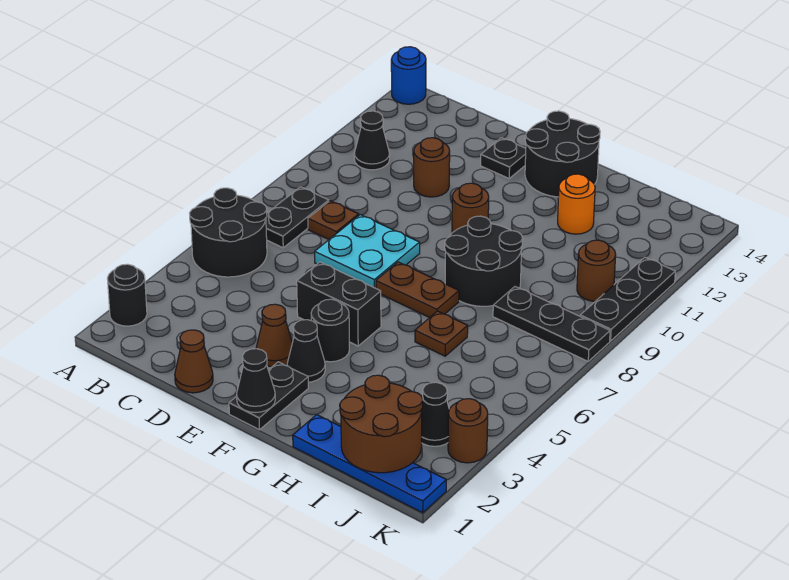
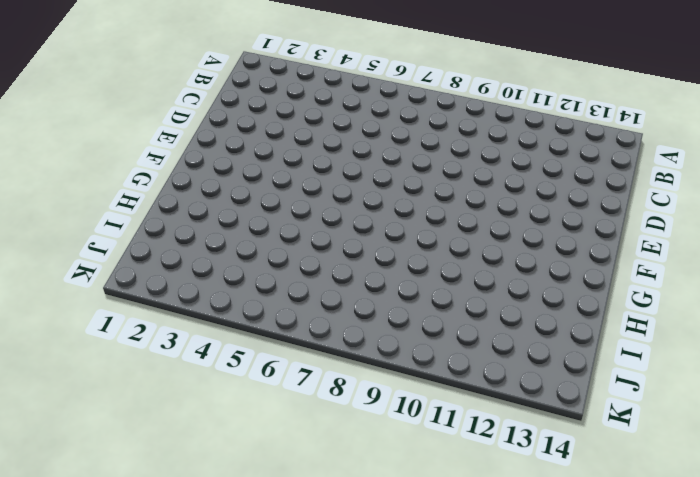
none -> black 1x1 round brick [107,264,147,326]
none -> black 2x2 round brick [190,188,267,277]
none -> blue 1x1 round brick [391,47,426,104]

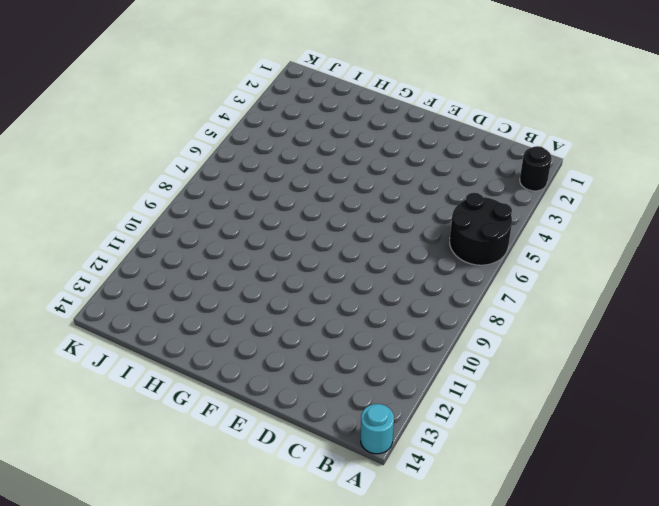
cyan 1x1 round brick [361,404,394,454] -> blue 1x1 round brick [391,47,426,104]
none -> black 1x2 plate [266,187,329,248]
none -> black 1x1 cone [354,111,390,170]
none -> brown 1x1 plate [308,201,359,239]

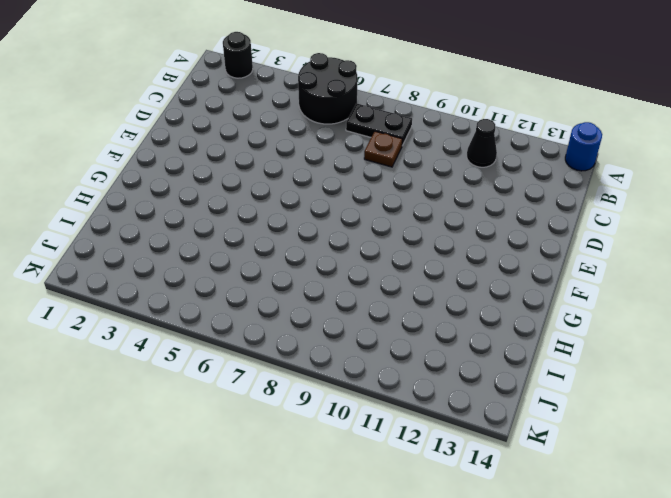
none -> brown 1x1 cone [175,330,213,393]
none -> cyan 2x2 plate [315,215,420,288]
none -> brown 1x1 round brick [414,138,450,197]

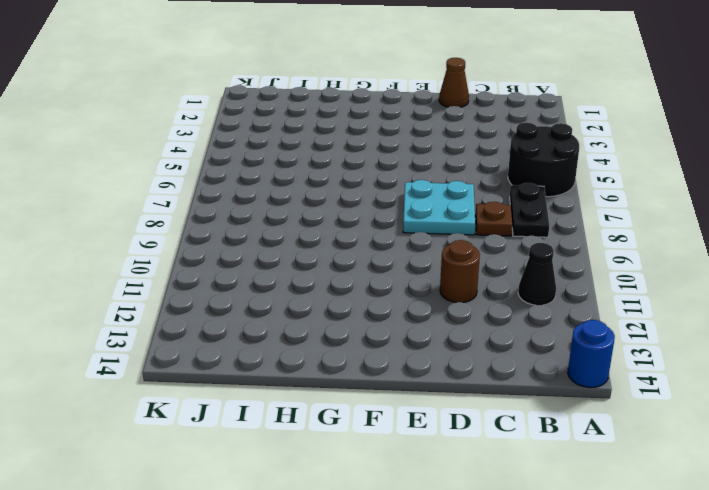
none -> black 1x1 round brick [107,264,147,326]
none -> brown 1x1 cone [256,304,292,367]
none -> black 1x2 brick [297,262,381,346]

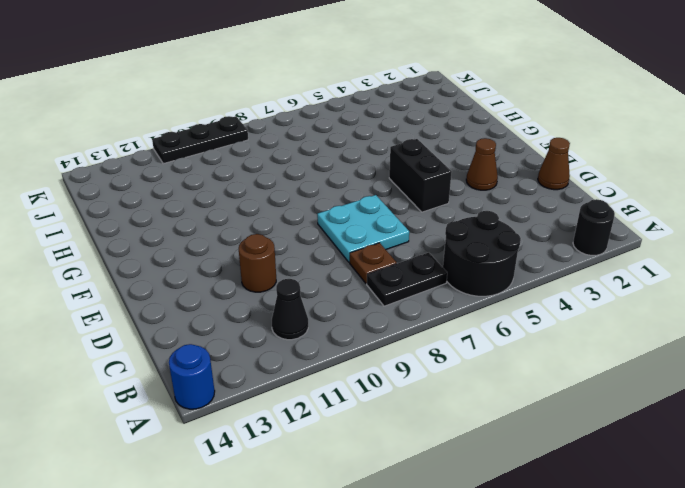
none -> black 1x1 plate [481,138,526,178]
none -> black 1x2 plate [229,362,308,430]
none -> black 1x1 cone [287,320,325,382]

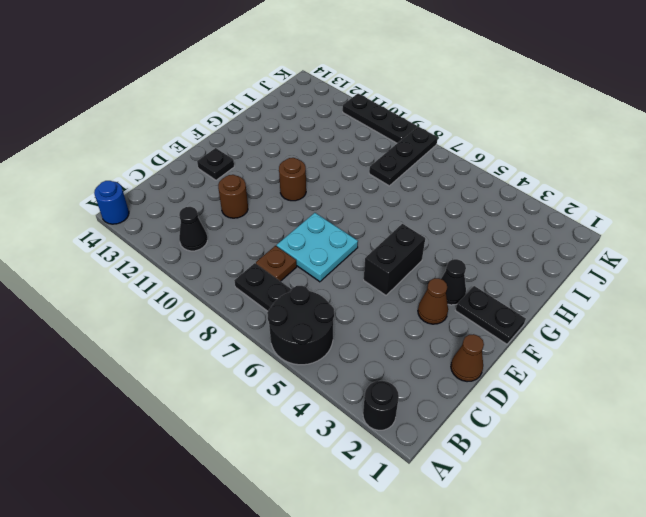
none -> black 1x1 round brick [311,299,349,362]
none -> brown 1x2 plate [376,262,459,318]
none -> black 2x2 round brick [525,111,600,197]

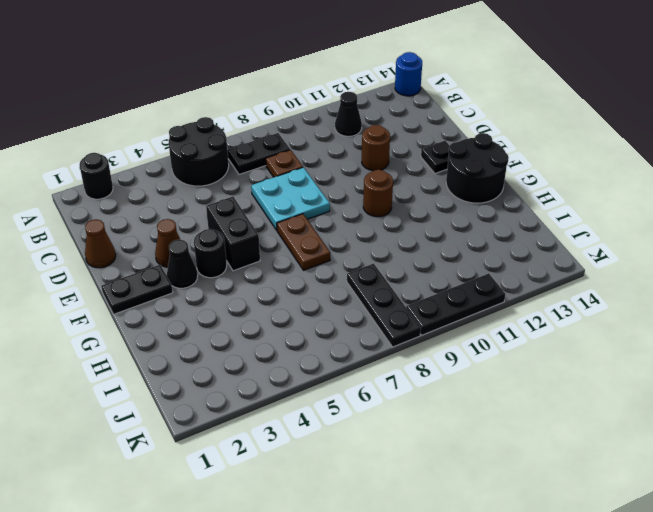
none -> black 2x2 round brick [445,216,523,306]
none -> blue 1x4 plate [293,415,446,513]
none -> brown 1x1 plate [415,311,468,356]

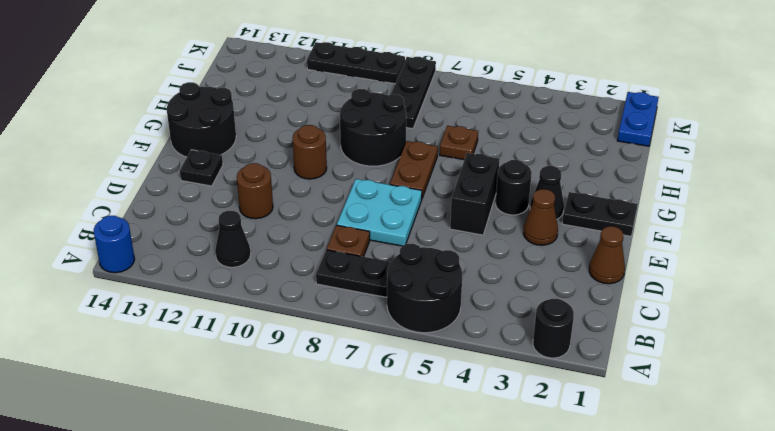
blue 1x2 plate [618,92,659,146] -> blue 1x4 plate [293,415,446,513]
none -> orange 1x1 round brick [558,174,595,234]
none -> black 1x1 cone [422,382,449,446]
none -> brown 1x1 round brick [577,240,616,301]

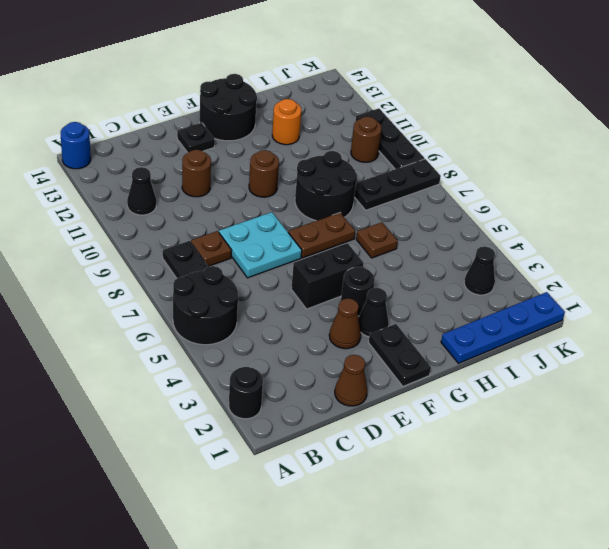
none -> brown 1x1 round brick [448,399,488,463]
none -> black 1x1 cone [237,349,275,413]
none -> brown 2x2 round brick [340,375,423,473]

